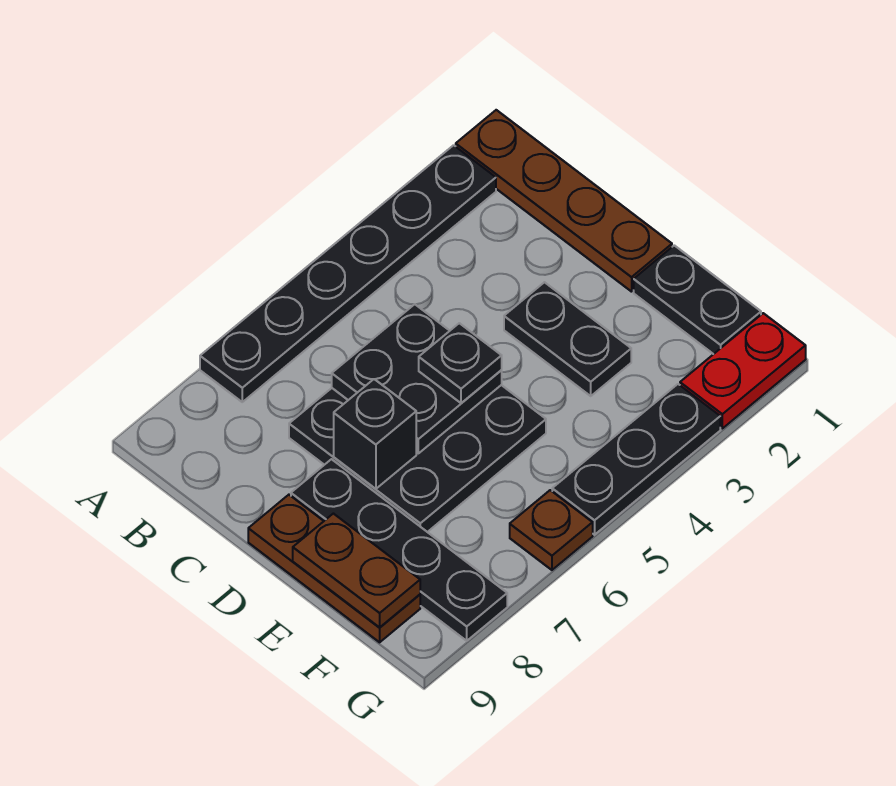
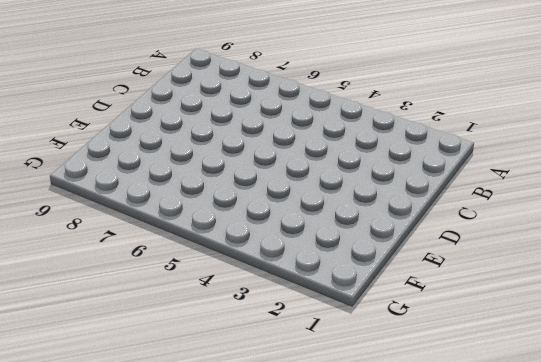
none -> brown 1x4 plate [456,110,672,292]
none -> black 1x6 plate [200,145,496,402]
none -> black 3x3 plate [289,385,546,532]

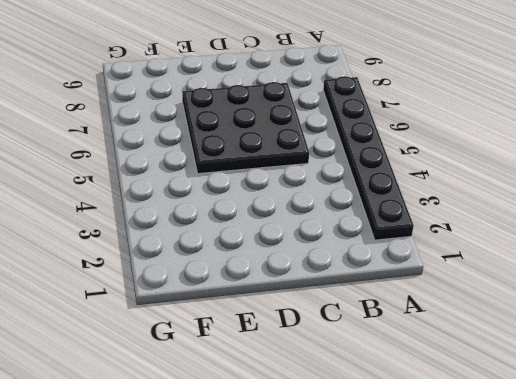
none -> brown 1x4 plate [456,110,672,292]
none -> black 1x2 plate [504,282,631,396]
none -> black 1x4 plate [291,459,507,641]

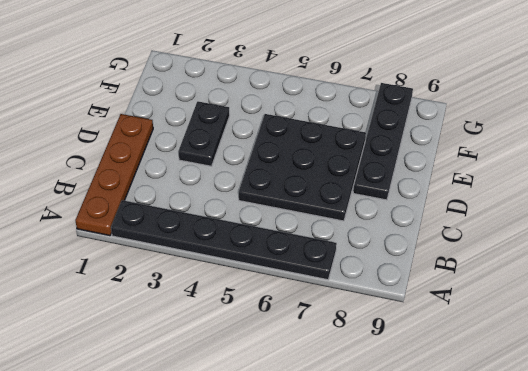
none -> brown 1x3 plate [248,495,420,642]
none -> black 1x2 plate [634,245,761,354]
none -> red 1x2 plate [680,313,806,428]

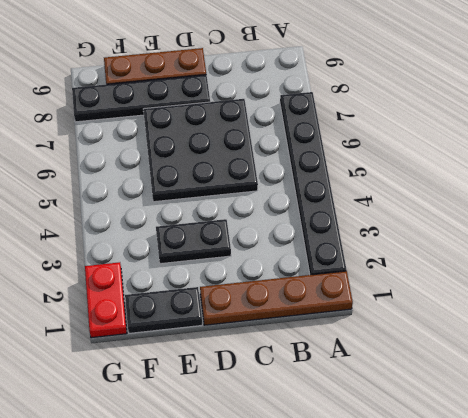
none -> black 1x3 plate [552,384,720,535]
none -> brown 1x1 plate [510,490,593,570]
none -> black 2x2 plate [332,304,502,453]

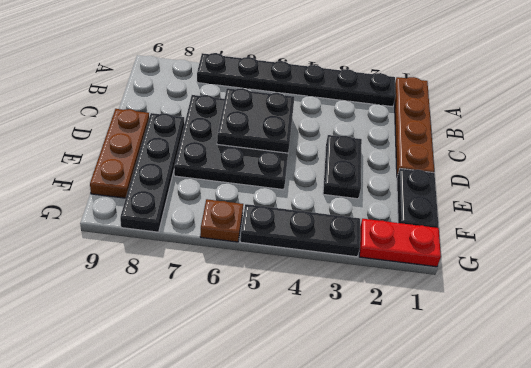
none -> black 1x1 brick [334,379,416,489]
none -> brown 1x2 plate [293,514,420,628]
none -> black 1x1 plate [419,323,502,403]

